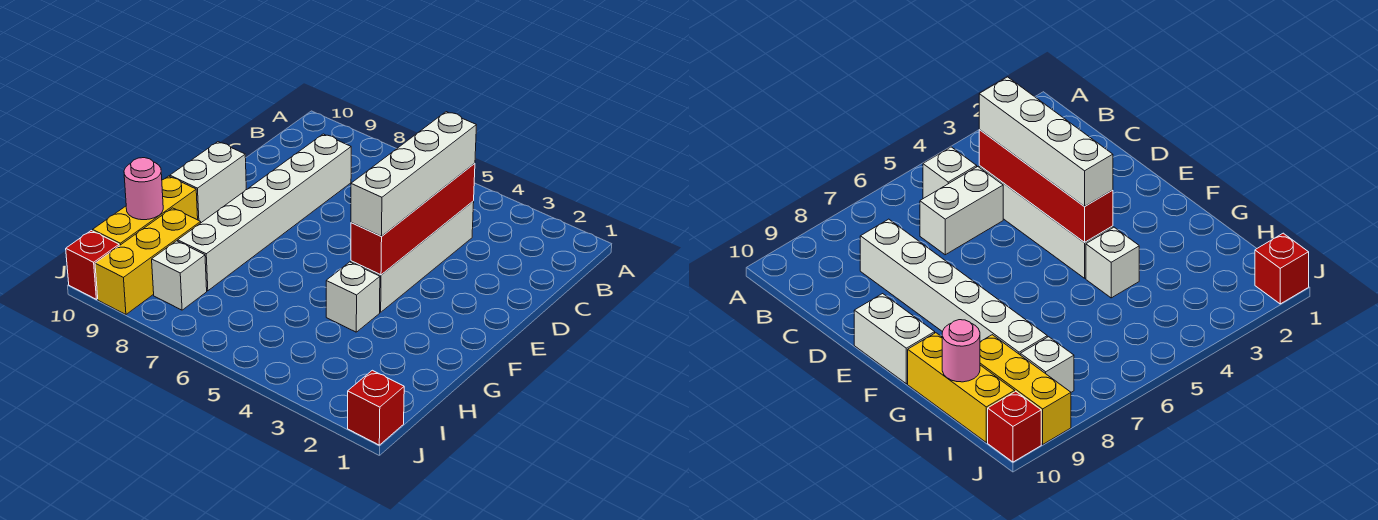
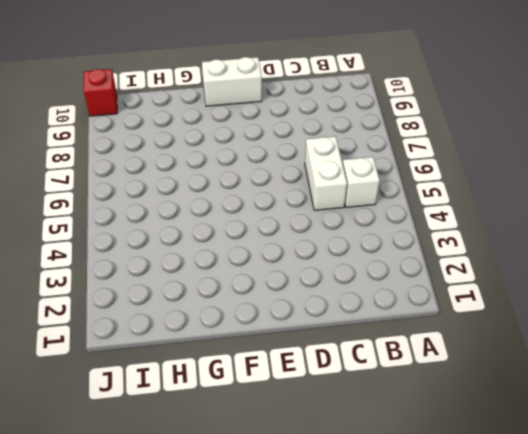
none -> white 1x4 brick [351,201,474,312]
none -> white 1x6 brick [178,134,351,291]
none -> white 1x1 brick [326,262,380,332]

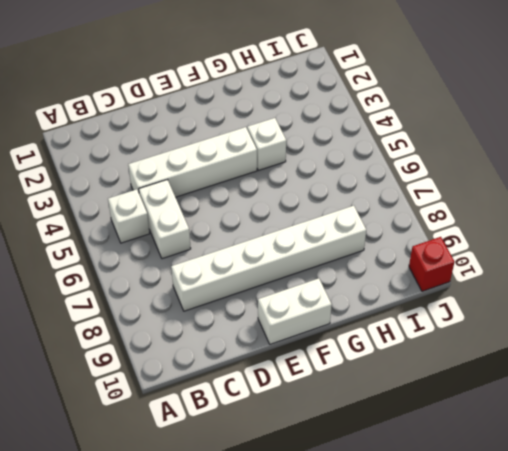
none -> yellow 1x3 brick [93,176,198,246]
none -> yellow 1x3 brick [95,208,201,315]
none -> white 1x1 brick [152,241,207,310]

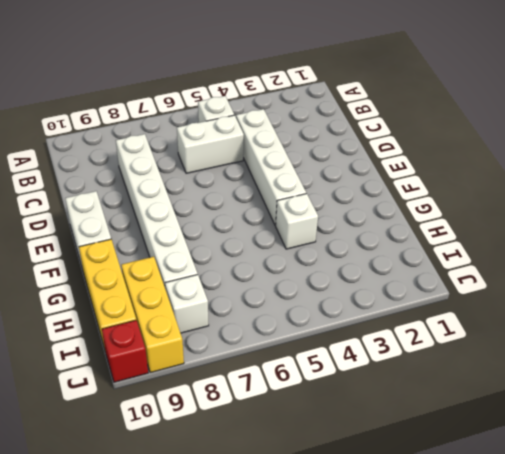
none -> red 1x1 brick [348,370,404,445]
none -> red 1x4 brick [351,163,475,275]
none -> pink 1x1 round brick [124,158,163,220]

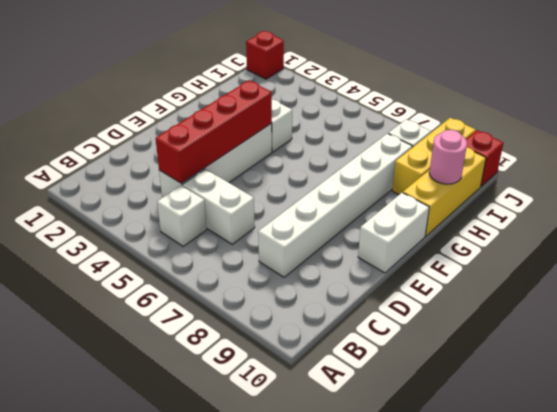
none -> white 1x4 brick [351,112,476,236]

